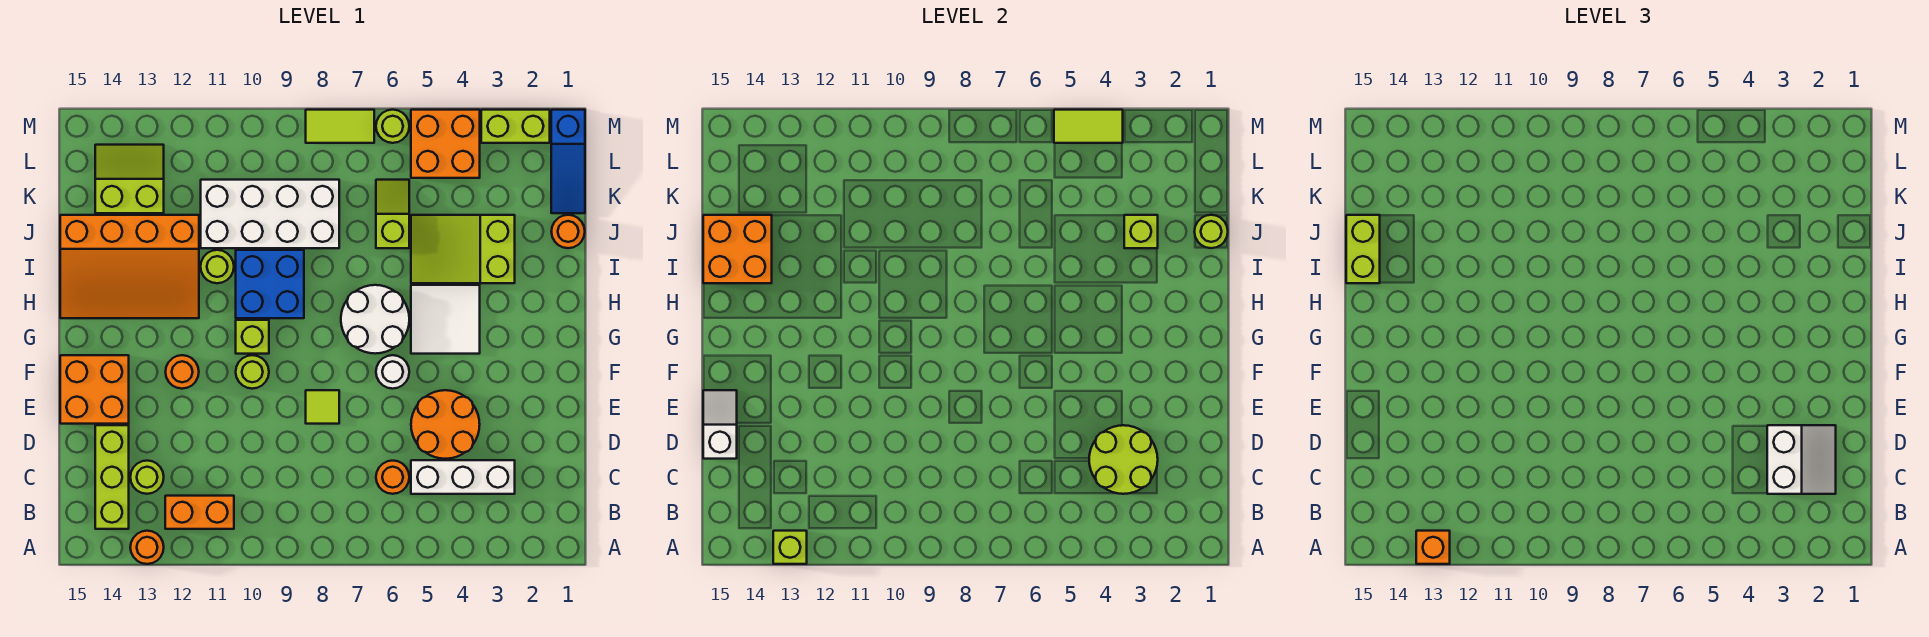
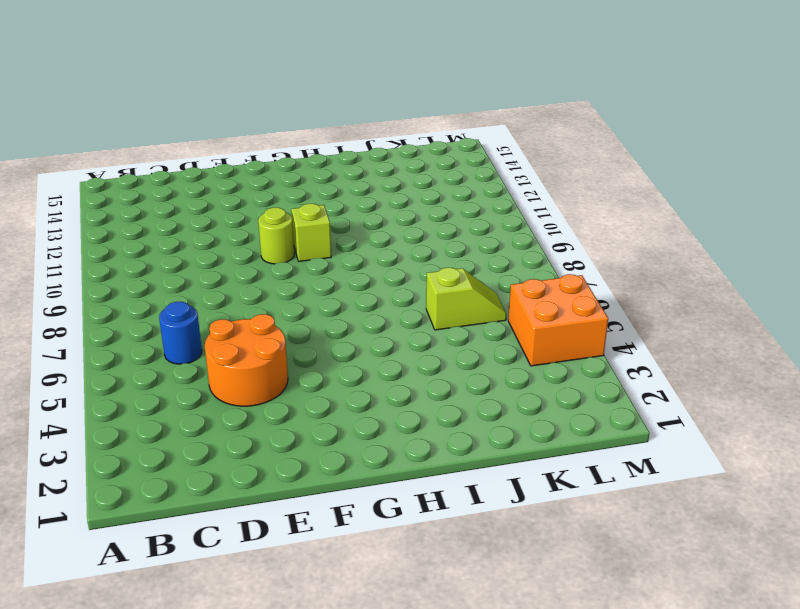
blue 1x1 round brick [159,302,202,364] -> orange 1x1 round brick [376,461,409,494]
none -> orange 1x1 round brick [130,531,164,564]
none -> orange 1x2 brick [165,496,234,529]
none -> lime 1x3 brick [95,425,129,529]
none -> white 1x3 brick [411,460,515,494]

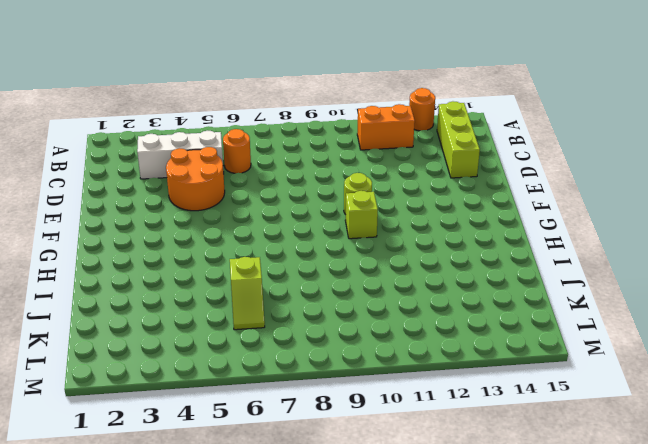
none -> lime 1x1 round brick [130,461,164,494]
none -> lime 1x1 tile [306,390,339,424]
none -> orange 2x2 brick [60,355,129,424]
none -> white 1x1 round brick [376,355,409,389]

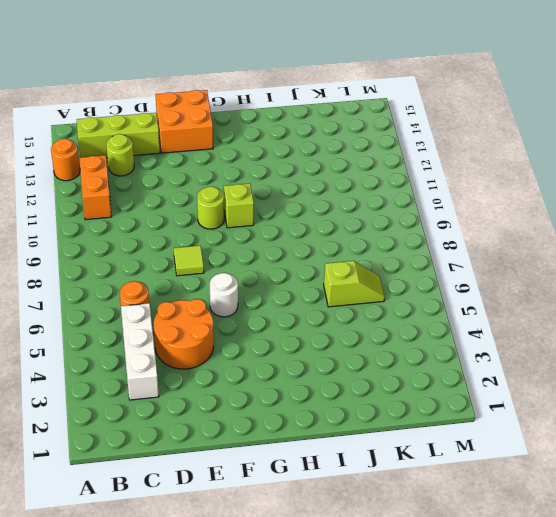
none -> orange 1x1 round brick [166,355,199,389]
none -> white 2x2 tile [411,285,480,354]
none -> white 2x2 round brick [341,285,409,354]
none -> blue 2x2 brick [236,250,304,318]

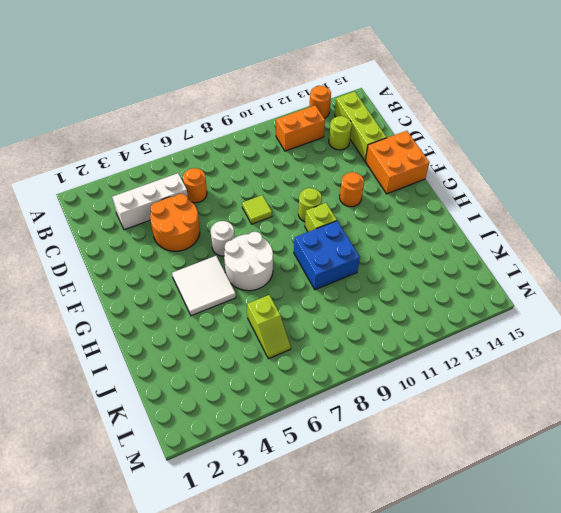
none -> orange 3x4 slope [60,215,199,318]
none -> lime 2x3 slope [411,215,515,283]
none -> lime 1x1 round brick [201,250,234,283]
none -> orange 1x1 round brick [551,215,585,248]

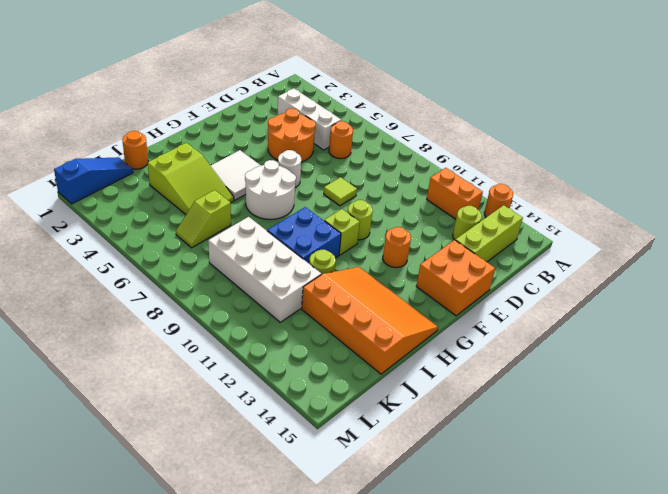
none -> lime 2x2 slope [95,145,164,213]
none -> orange 2x2 brick [411,110,480,178]
none -> lime 1x2 brick [481,110,550,143]
none -> lime 1x1 round brick [376,110,409,143]

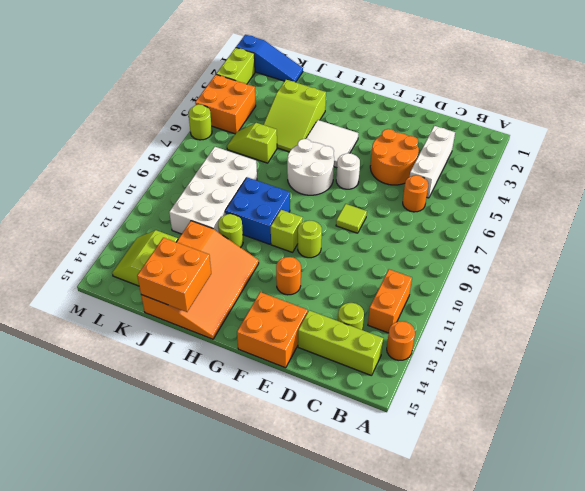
none -> orange 1x1 round brick [551,215,585,248]
none -> lime 1x2 tile [306,110,374,143]
none -> lime 1x1 brick [773,531,807,564]
none -> lime 2x2 round brick [1089,425,1158,494]

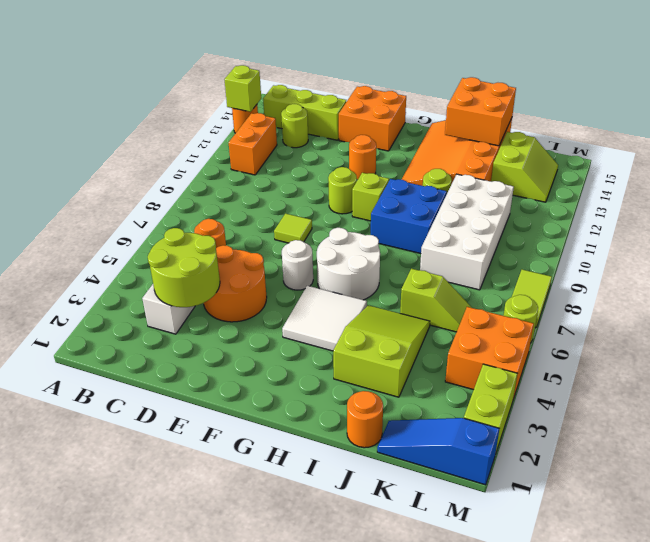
none -> white 1x2 slope [703,390,737,459]
none -> lime 1x1 round brick [1194,215,1228,248]
none -> lime 1x1 brick [1124,215,1158,248]
none -> lime 1x2 tile [1054,110,1123,143]

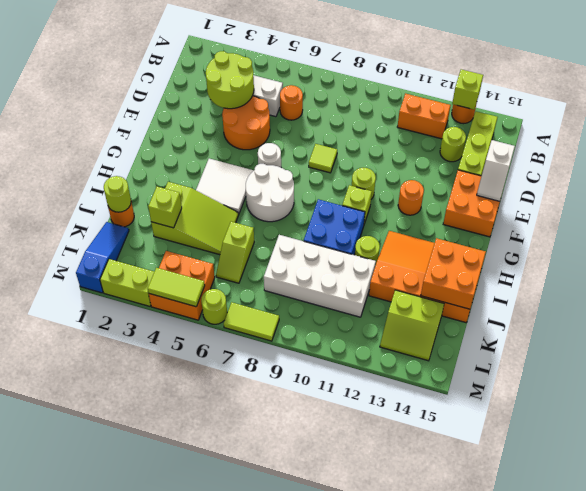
none -> orange 1x1 brick [1416,531,1450,564]
none -> white 2x2 slope [1767,425,1836,494]
none -> lime 1x2 brick [1346,215,1380,283]

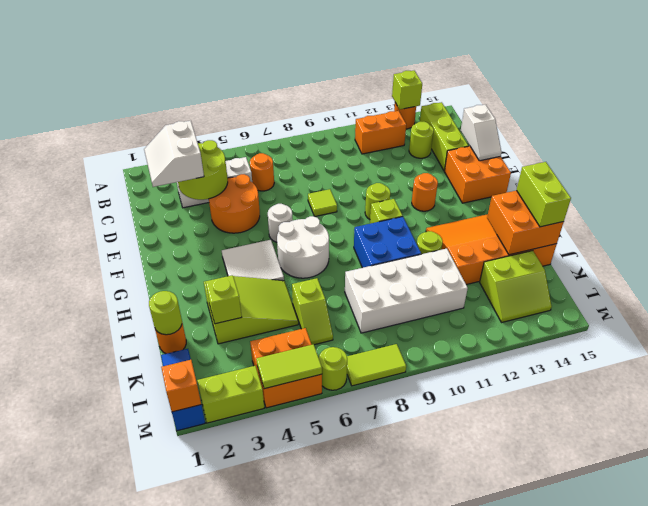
orange 1x1 brick [161,360,201,412] -> orange 1x1 brick moved to [1416,531,1450,564]

